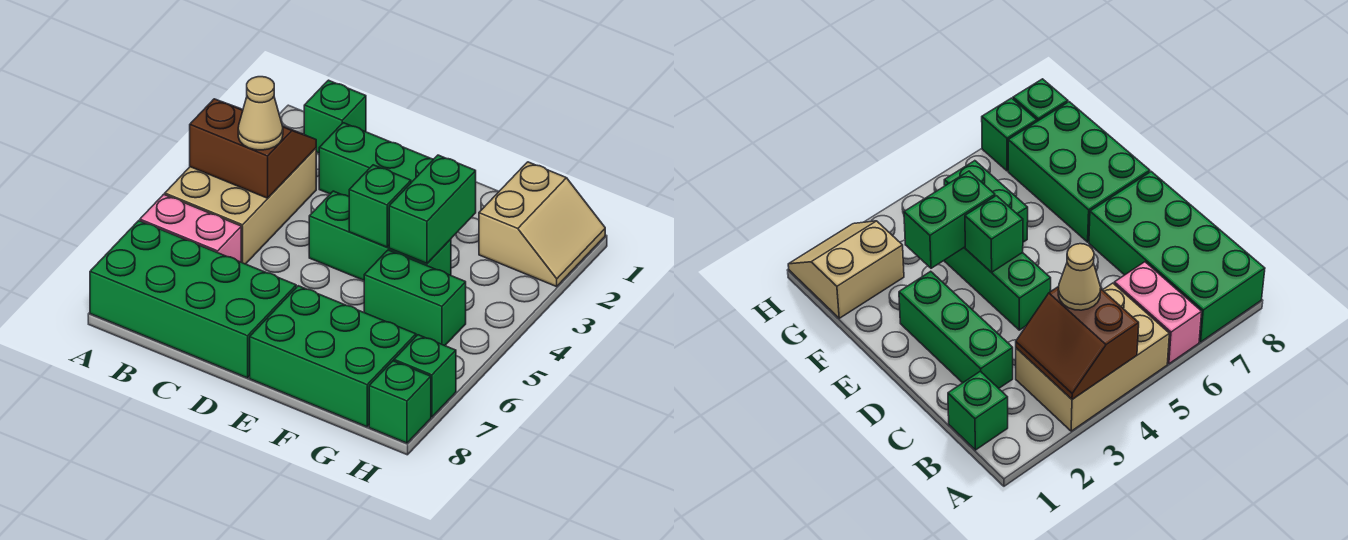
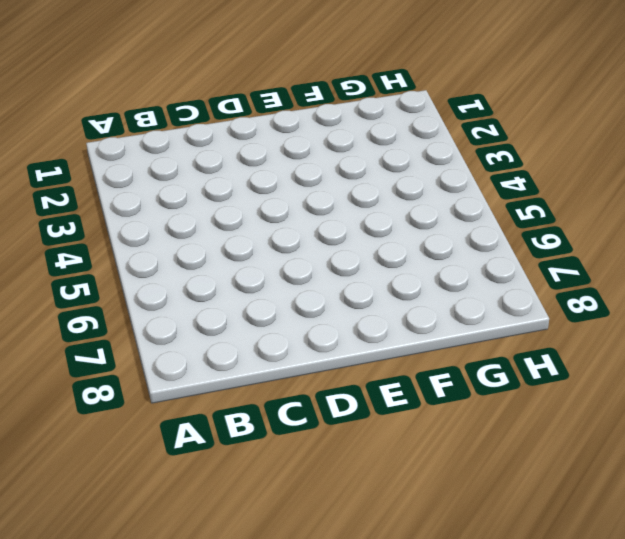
none -> tan 2x3 brick [165,148,316,264]
none -> pink 1x2 brick [140,194,241,262]
none -> green 2x4 brick [90,221,296,378]

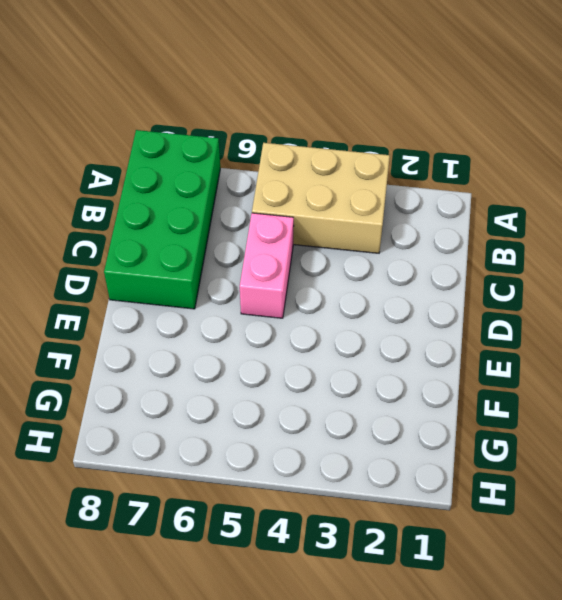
pink 1x2 brick [240,213,294,318] -> pink 1x2 brick moved to [140,194,241,262]
none -> green 1x1 brick [304,80,366,153]
none -> green 1x3 brick [319,123,433,196]
none -> green 1x3 brick [309,191,451,280]

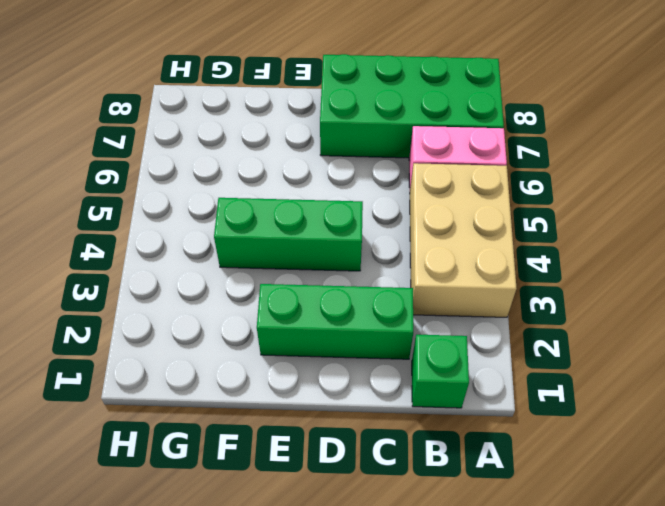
none -> green 2x3 brick [250,286,416,427]
none -> green 1x2 brick [364,250,466,346]
none -> tan 2x2 slope [479,162,605,287]

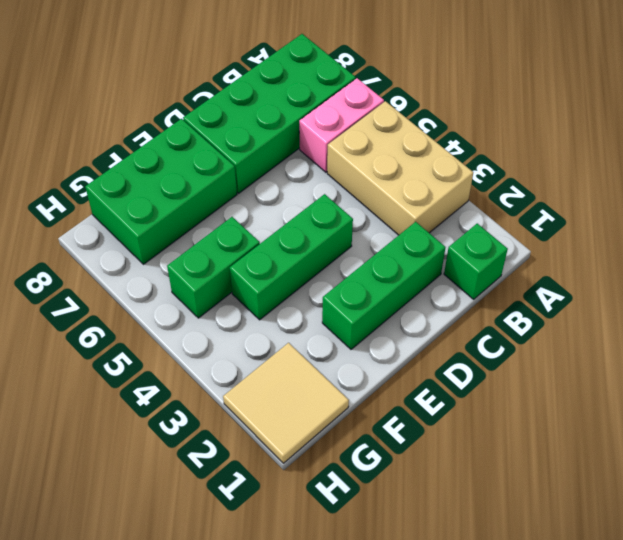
tan 2x2 tile [223,343,349,463] -> tan 2x2 slope [479,162,605,287]
none -> green 1x1 brick [394,335,456,417]
none -> green 1x1 brick [369,361,431,443]
none -> brown 2x2 slope [190,99,316,198]

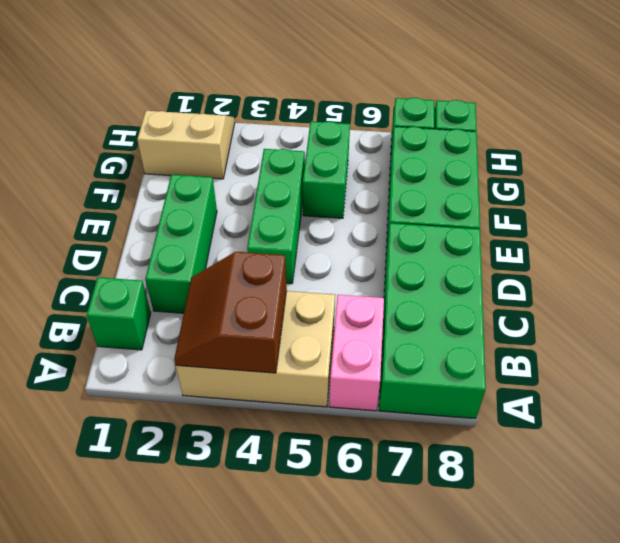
none -> green 1x1 brick [349,165,411,247]
none -> green 1x2 brick [389,155,476,264]
none -> tan 1x1 cone [238,77,283,150]

